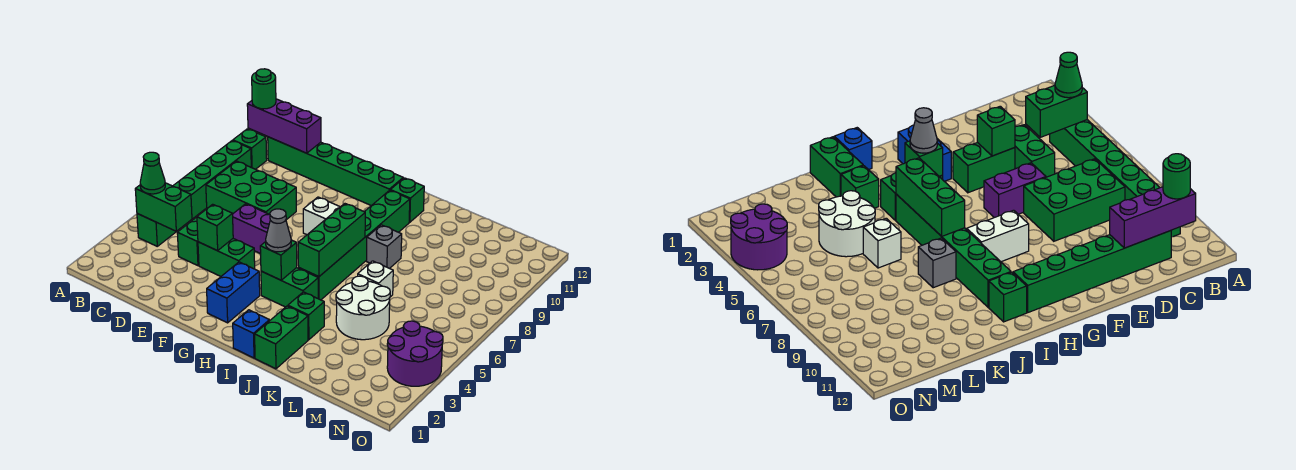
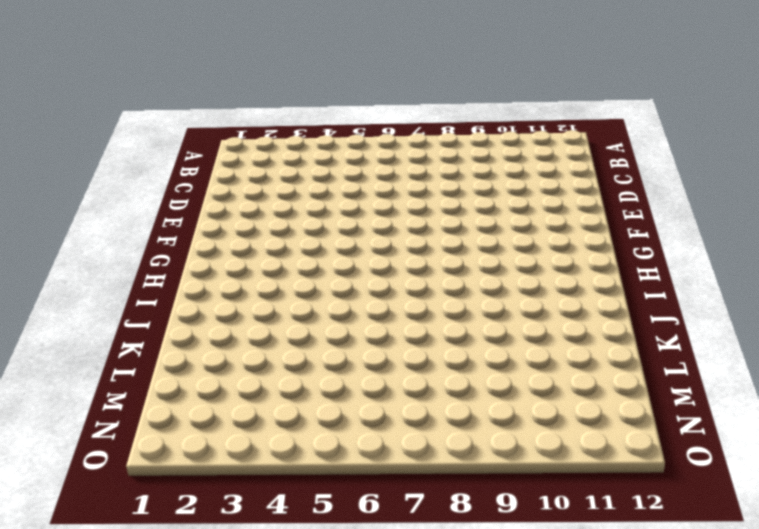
none -> green 1x6 brick [137,140,251,246]
none -> green 1x1 brick [233,129,267,169]
none -> green 2x3 brick [206,161,296,220]

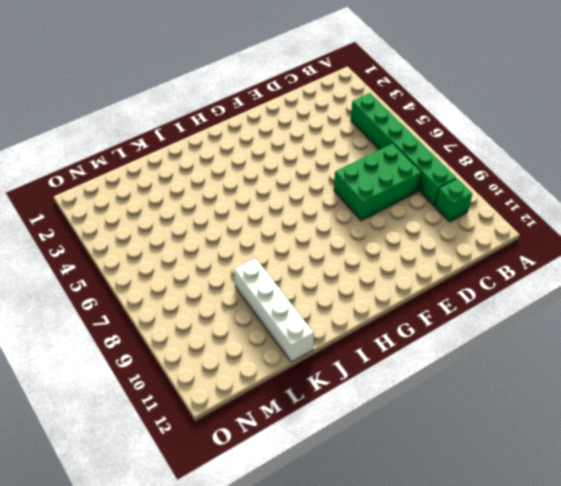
white 1x4 brick [234,258,314,362] -> none
none -> green 1x6 brick [268,137,403,206]
none -> green 1x2 brick [177,217,199,266]
none -> green 1x2 brick [198,239,255,276]

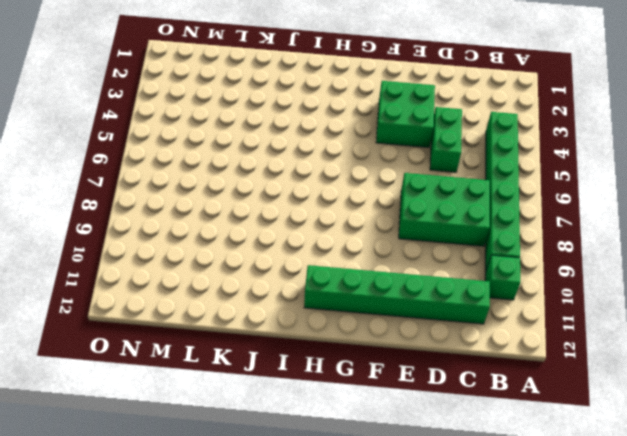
green 2x2 brick [376,81,435,148] -> green 1x2 brick [198,239,255,276]
none -> purple 1x2 brick [233,204,270,254]
none -> blue 1x2 brick [207,262,260,323]
none -> white 1x2 brick [303,197,340,235]

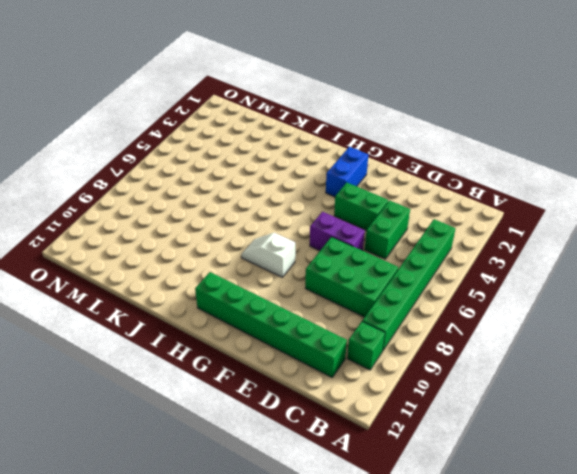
white 1x2 slope [241,233,295,277] -> white 1x2 brick [303,197,340,235]
none -> green 1x2 brick [261,268,318,307]
none -> blue 1x1 brick [233,310,269,358]
none -> green 1x6 brick [299,190,410,300]

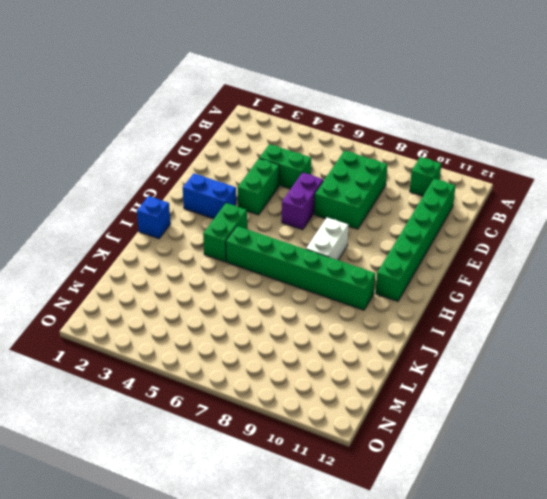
none -> green 1x6 brick [137,140,251,246]
none -> green 1x1 brick [390,178,424,222]
none -> green 1x2 brick [255,306,308,369]

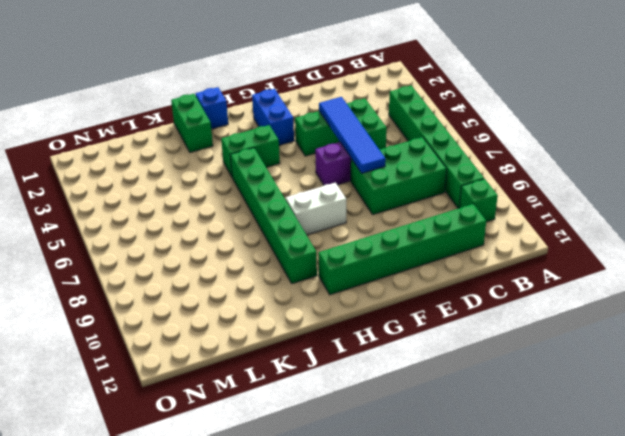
blue 1x4 tile [319,97,386,173] -> green 1x1 brick [197,204,233,251]
none -> green 1x1 brick [390,178,424,222]
none -> green 1x1 brick [288,292,324,340]
none -> grey 1x1 brick [366,225,402,269]

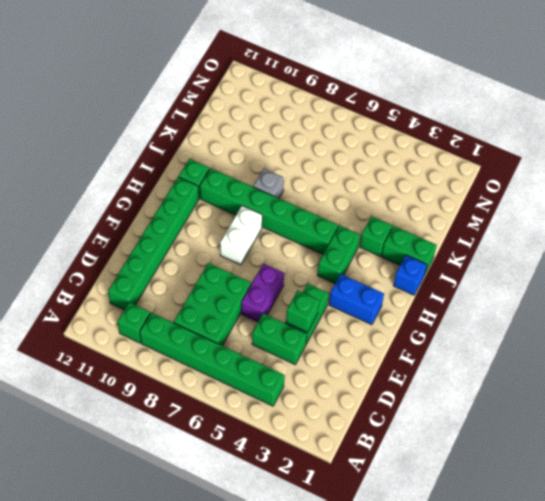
none -> white 2x2 round brick [336,276,390,340]
none -> white 1x1 brick [358,261,393,297]
none -> purple 2x2 round brick [387,321,443,386]

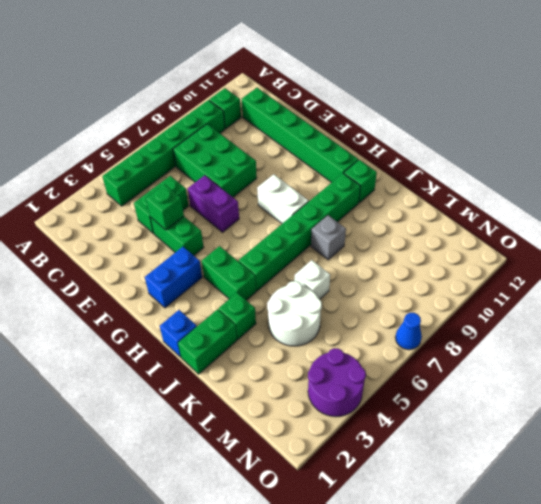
blue 1x1 cone [395,313,422,350] -> none
none -> green 1x2 brick [135,183,192,231]
none -> purple 1x3 brick [247,99,321,153]
none -> green 1x1 brick [260,240,297,280]

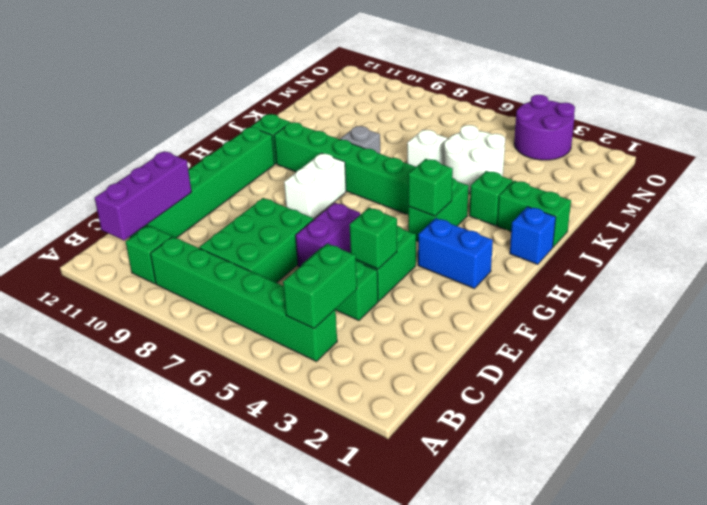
none -> green 1x3 brick [298,204,365,277]
none -> green 1x1 cone [140,152,165,194]
none -> green 1x1 round brick [252,69,276,109]

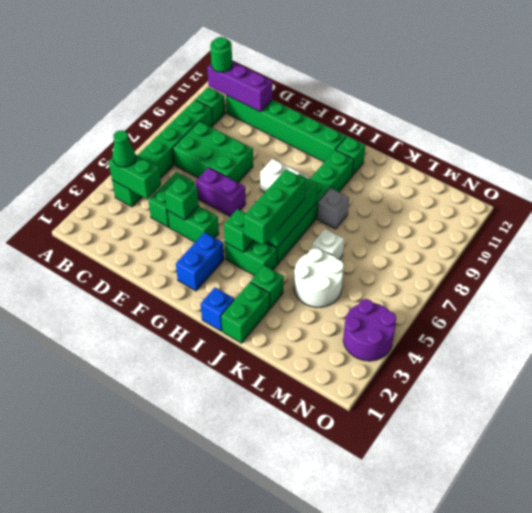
green 1x3 brick [244,169,306,245] -> none
none -> grey 1x1 cone [266,209,291,252]

